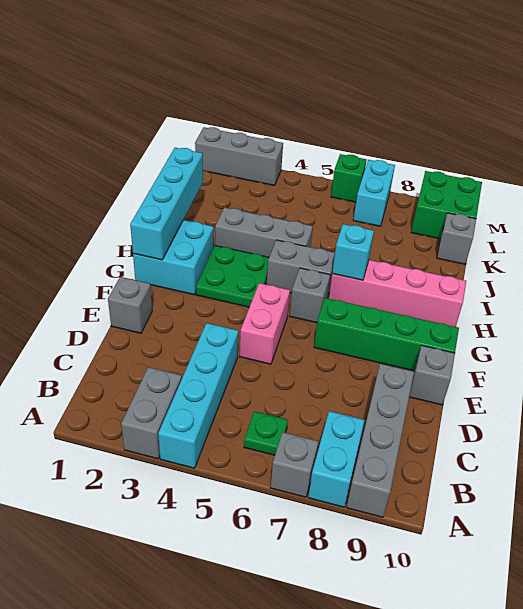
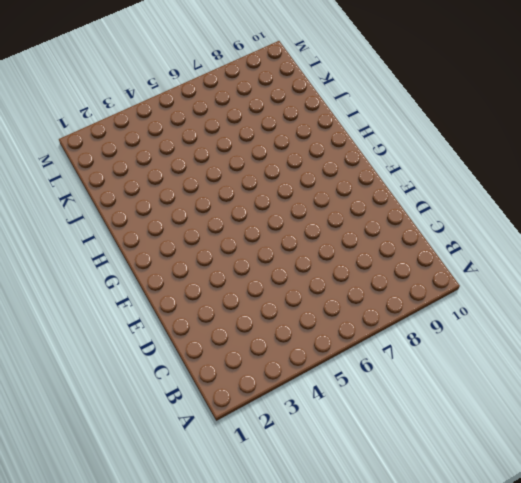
none -> grey 1x2 brick [121,367,182,459]
none -> cyan 1x4 brick [158,323,238,468]
none -> grey 1x1 brick [270,432,319,497]

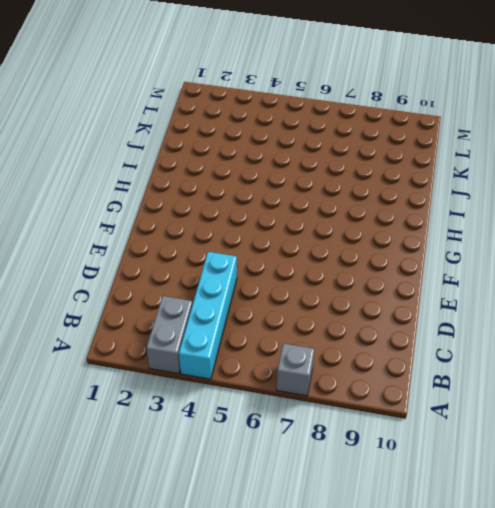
none -> cyan 1x2 brick [308,411,365,507]
none -> grey 1x4 brick [347,364,414,517]
none -> green 1x1 plate [244,411,288,455]

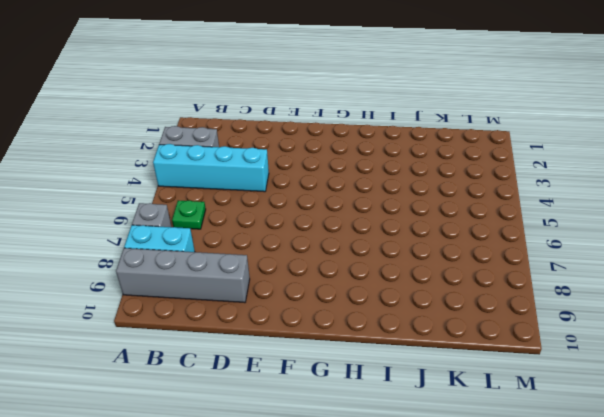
none -> grey 1x1 brick [108,277,152,333]
none -> pink 1x2 brick [240,283,290,364]
none -> grey 1x1 brick [409,345,455,405]

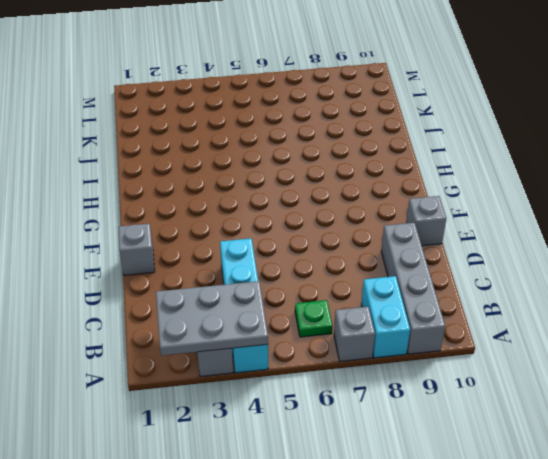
grey 2x3 plate [156,281,268,356] -> none
none -> pink 1x2 brick [240,283,290,364]
none -> green 1x4 brick [314,298,459,371]
none -> cyan 2x2 brick [133,220,213,295]

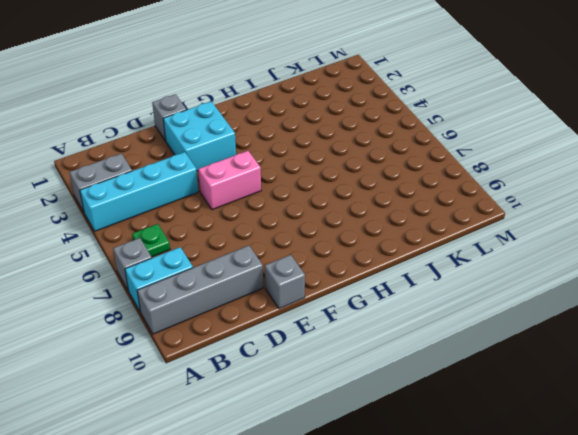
cyan 2x2 brick [163,101,236,171] -> cyan 2x2 brick moved to [133,220,213,295]
none -> green 1x4 brick [314,298,459,371]
none -> green 2x2 plate [196,246,269,307]
none -> grey 1x1 brick [290,268,330,323]

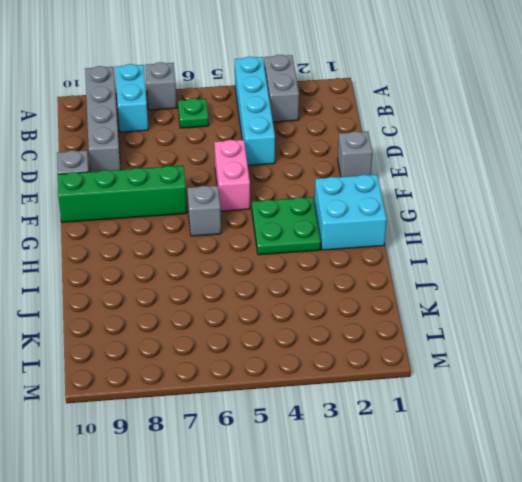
none -> grey 1x2 brick [267,240,335,298]
none -> pink 1x4 brick [329,260,466,327]
none -> grey 1x3 brick [215,207,313,257]

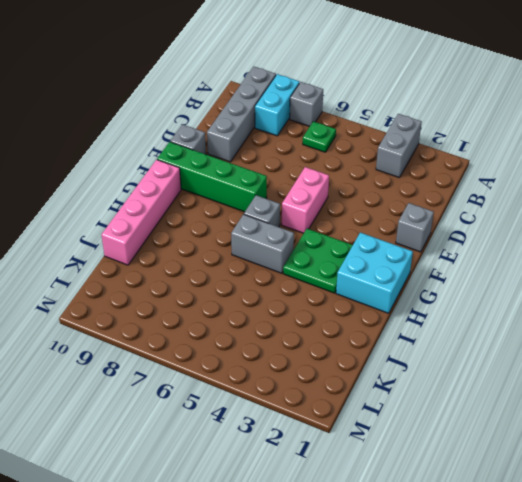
pink 1x4 brick [102,160,181,265] -> pink 1x4 brick turned to [329,260,466,327]
none -> cyan 1x4 brick [158,323,238,468]
none -> grey 1x3 brick [215,207,313,257]
none -> grey 1x1 brick [437,213,476,264]

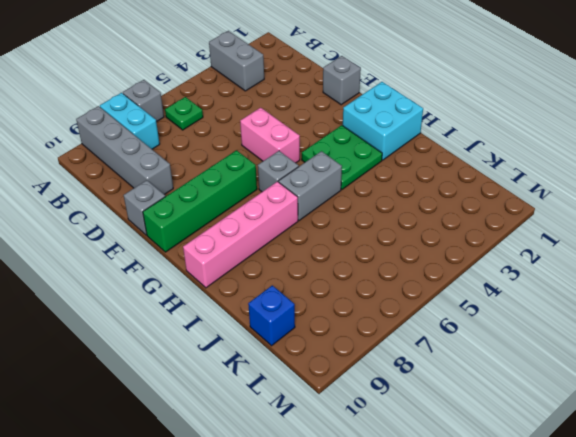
blue 1x1 brick [248,285,295,346] -> grey 1x1 brick [437,213,476,264]
none -> cyan 1x4 brick [158,323,238,468]
none -> grey 1x3 brick [215,207,313,257]
none -> cyan 1x2 brick [353,160,395,226]

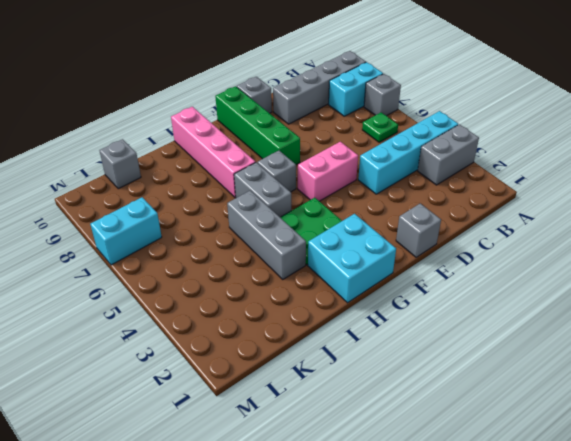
none -> green 2x2 brick [411,171,482,239]
none -> grey 1x3 brick [195,127,283,186]
none -> green 1x1 brick [331,154,367,202]

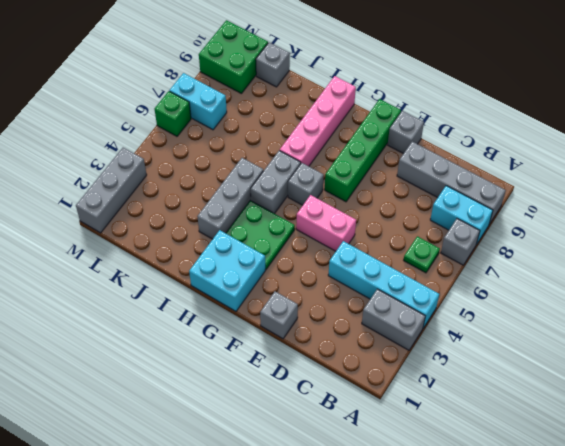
none -> cyan 1x4 brick [130,148,203,260]
none -> cyan 1x1 brick [332,224,374,280]

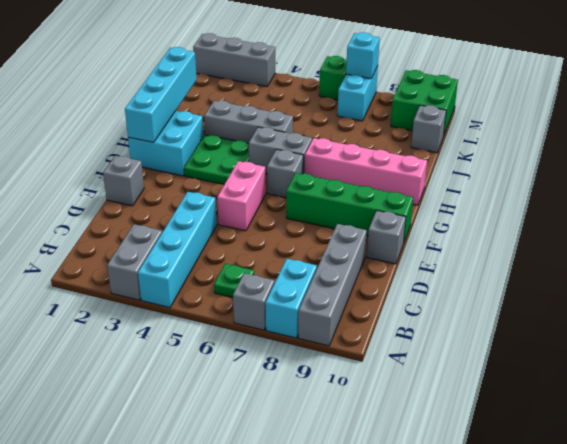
cyan 1x1 brick [346,32,380,79] -> cyan 1x1 brick moved to [332,224,374,280]

